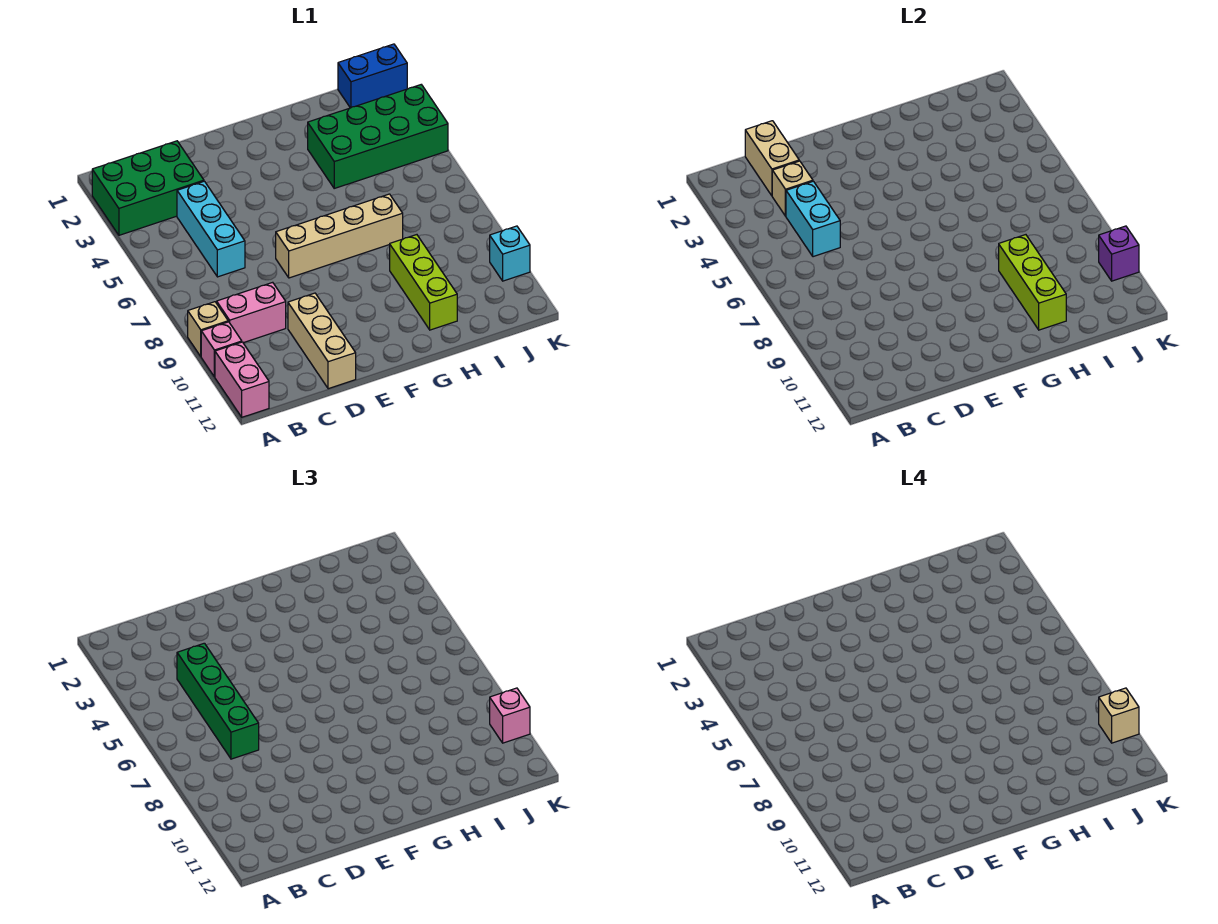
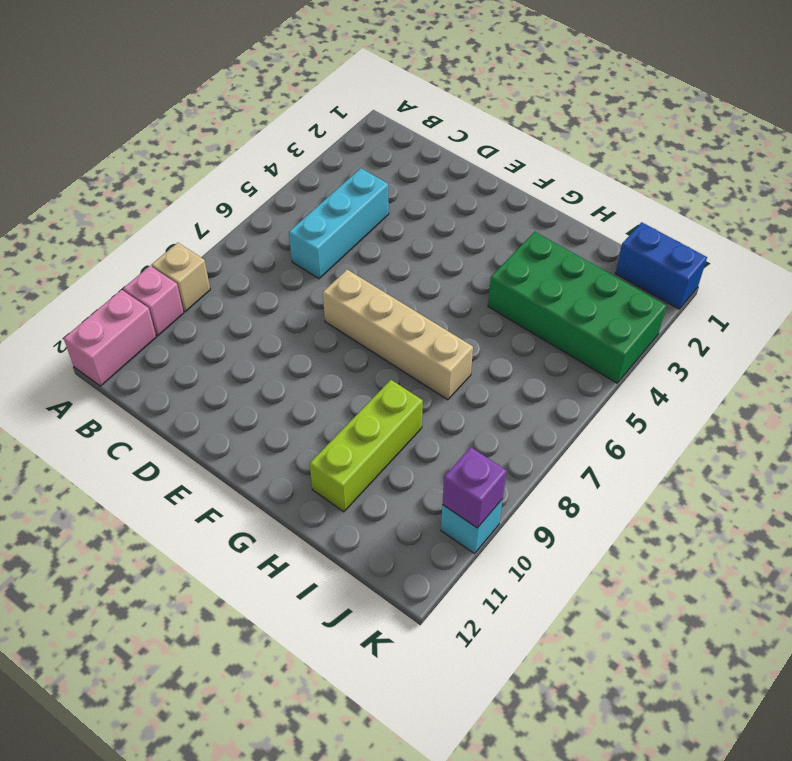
none -> green 2x3 brick [92,141,204,235]
none -> pink 1x2 brick [217,282,286,343]
none -> tan 1x3 brick [288,293,356,389]

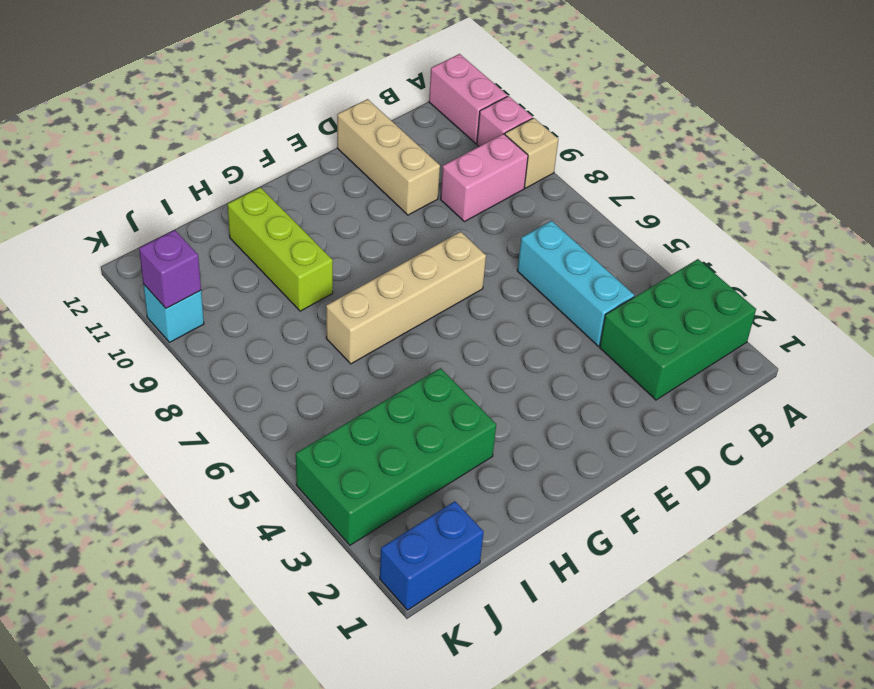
none -> tan 1x2 brick [745,121,799,196]
none -> tan 1x1 brick [772,161,813,216]
none -> cyan 1x2 brick [786,181,840,257]

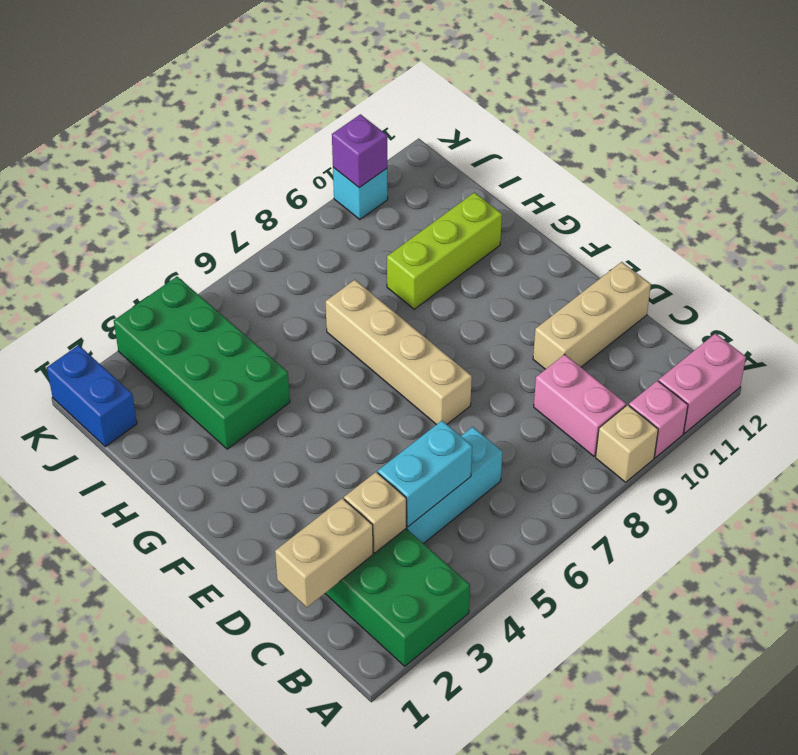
none -> lime 1x3 brick [999,235,1066,330]
none -> green 1x4 brick [177,643,259,759]
none -> pink 1x1 brick [490,688,530,743]

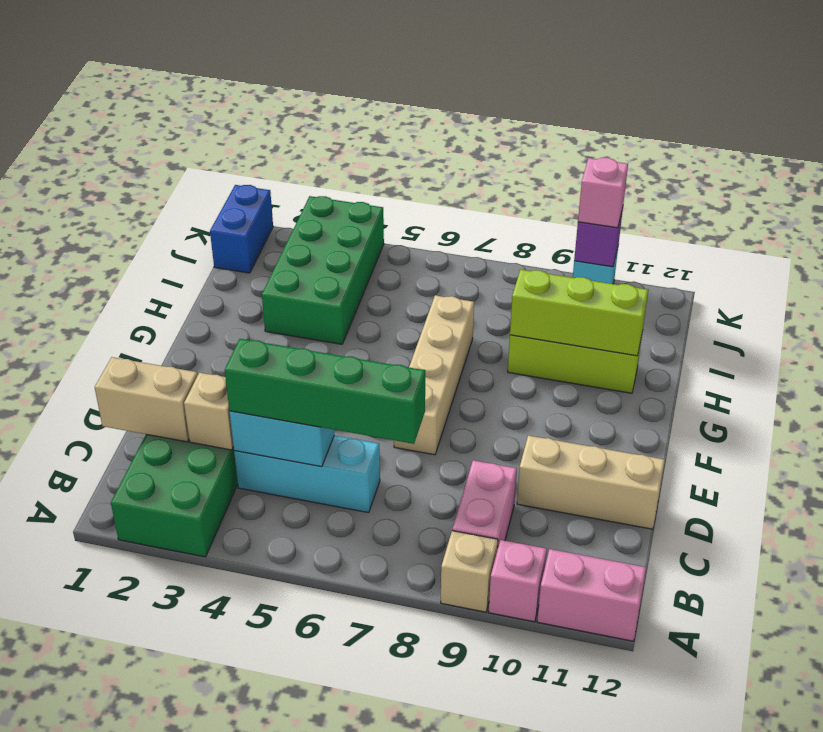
none -> tan 1x1 brick [1099,688,1139,743]

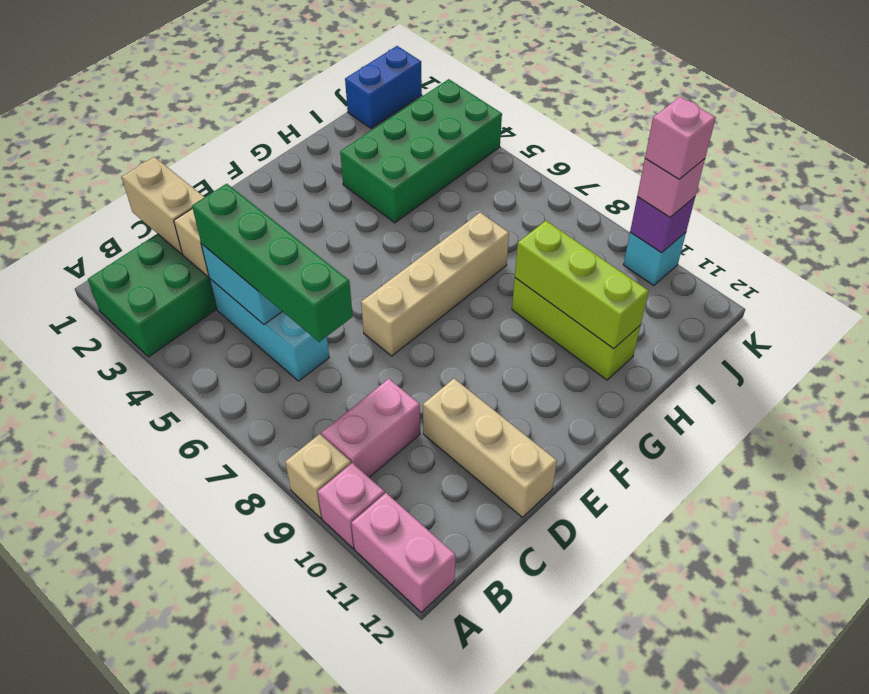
pink 1x1 brick [645,96,716,179] -> tan 1x1 brick [1099,688,1139,743]

